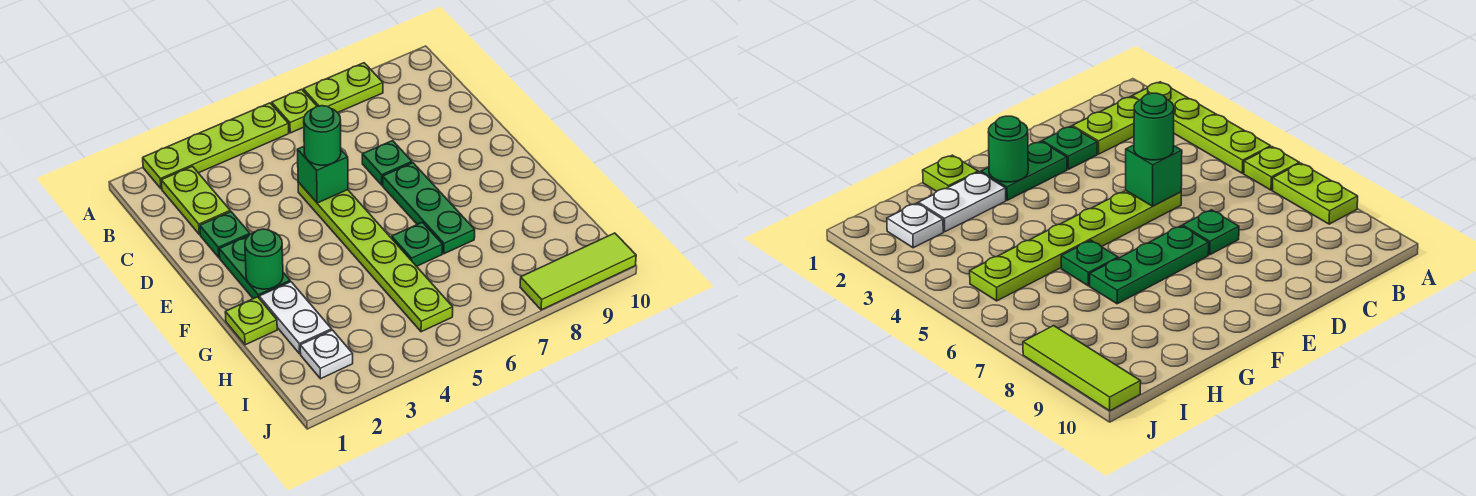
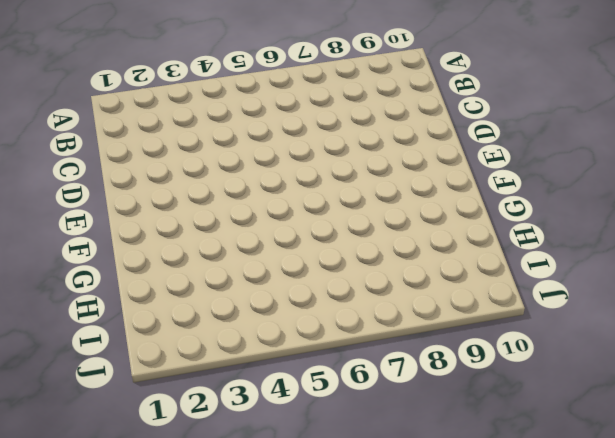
none -> lime 1x4 plate [143,103,289,189]
none -> lime 1x1 plate [272,89,317,133]
none -> lime 1x2 plate [303,63,383,112]

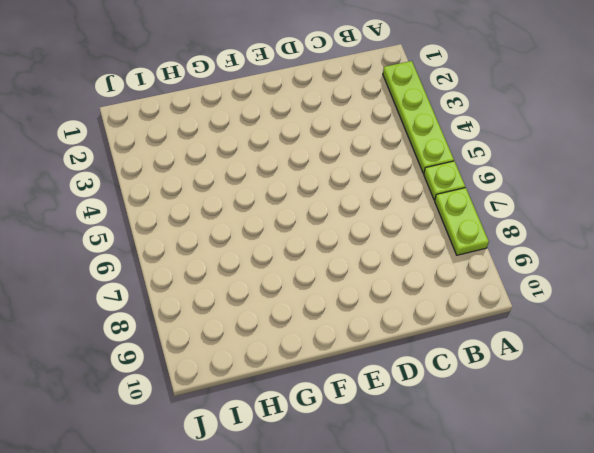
none -> lime 1x2 plate [161,166,230,234]
none -> green 1x1 plate [200,212,250,258]
none -> lime 1x6 plate [298,182,453,332]

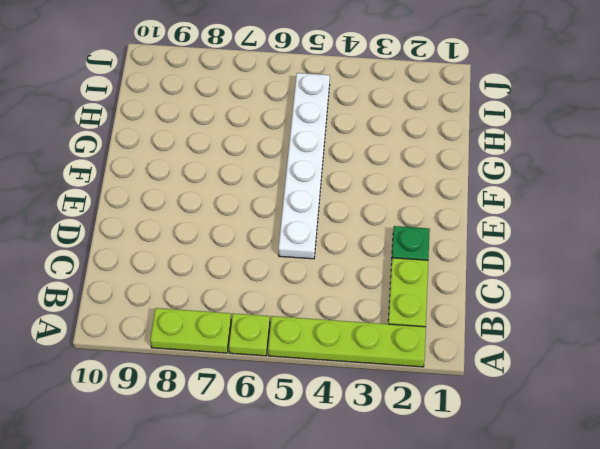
white 1x6 plate [279,73,330,259] -> lime 1x6 plate [298,182,453,332]
none -> green 1x1 plate [362,141,412,185]
none -> green 1x2 plate [219,236,290,299]
none -> green 1x3 plate [383,163,475,254]

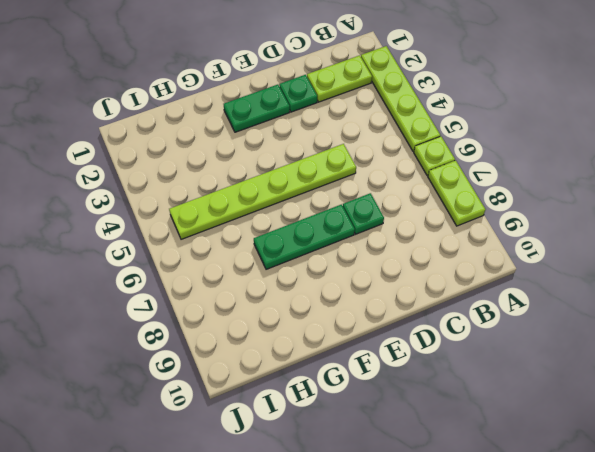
none -> lime 1x1 plate [225,297,277,345]
none -> white 1x2 plate [259,282,332,354]
none -> green 1x1 plate [392,222,443,266]

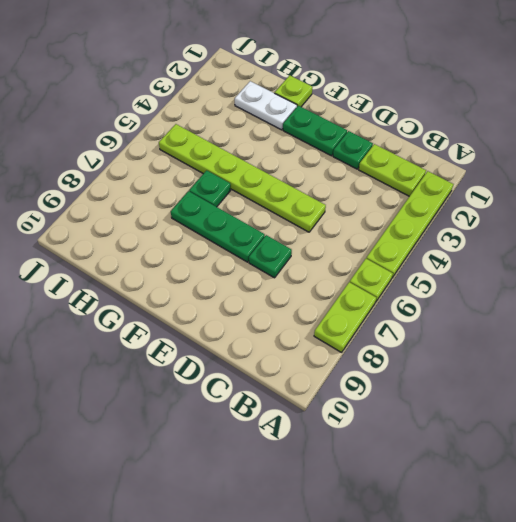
none -> white 1x1 plate [300,330,353,379]
none -> lime 1x3 tile [520,233,636,310]
none -> green 1x1 brick [297,146,348,203]

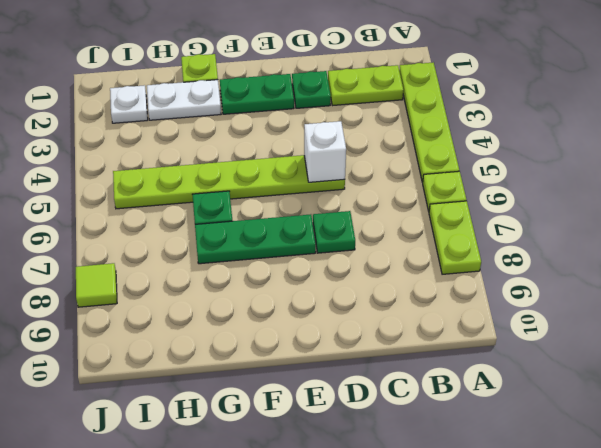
white 1x1 brick [304,121,346,182] -> green 1x1 brick [297,146,348,203]
lime 1x1 tile [76,263,117,307] -> lime 1x3 tile [520,233,636,310]
none -> green 1x1 round brick [245,229,283,289]
none -> green 1x1 round brick [304,106,341,165]

